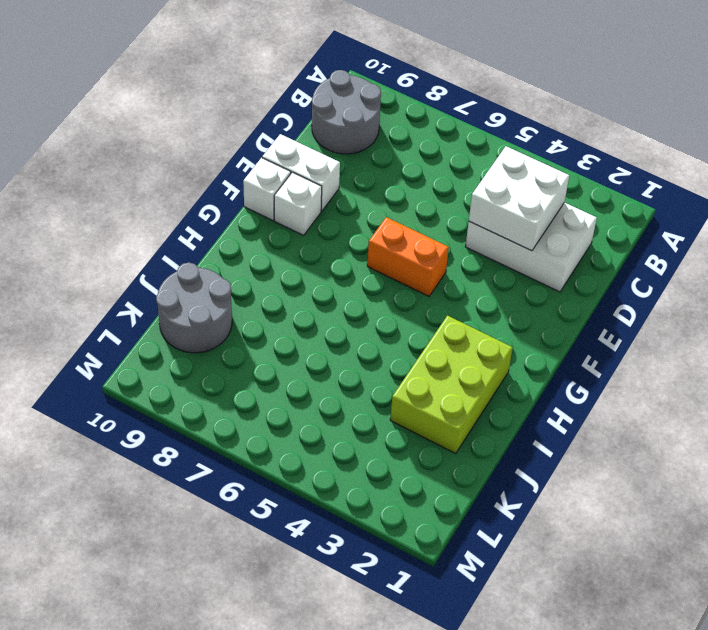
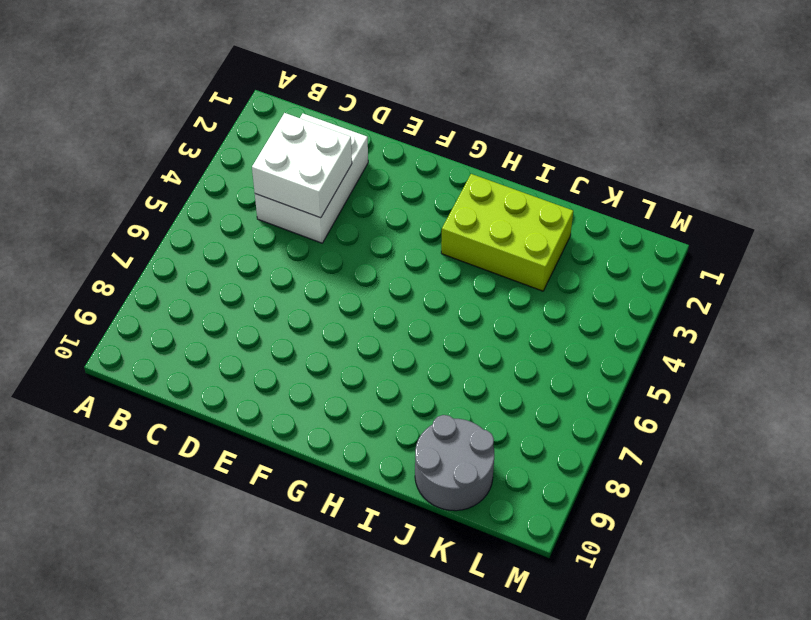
none -> grey 2x2 round brick [312,70,381,154]
none -> white 1x2 brick [262,134,340,211]

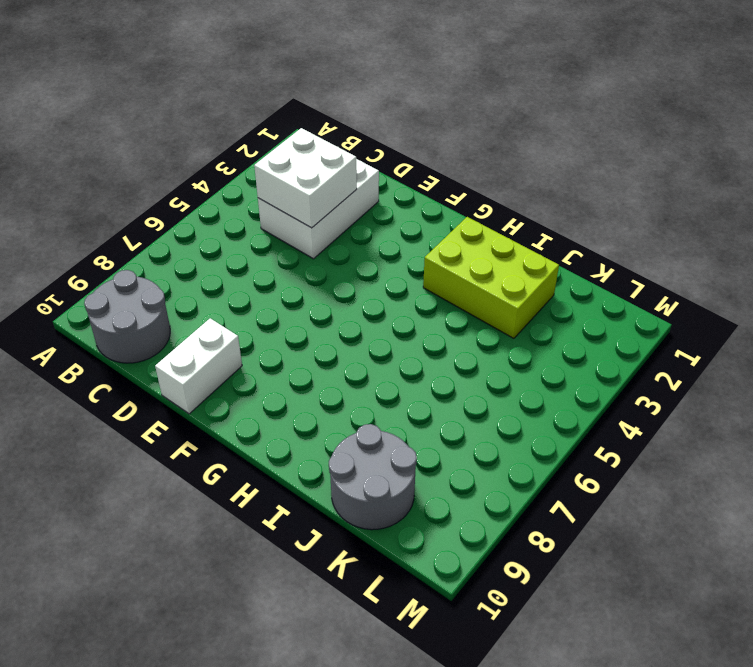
none -> orange 1x2 brick [367,217,449,296]
none -> white 1x1 brick [274,172,322,235]

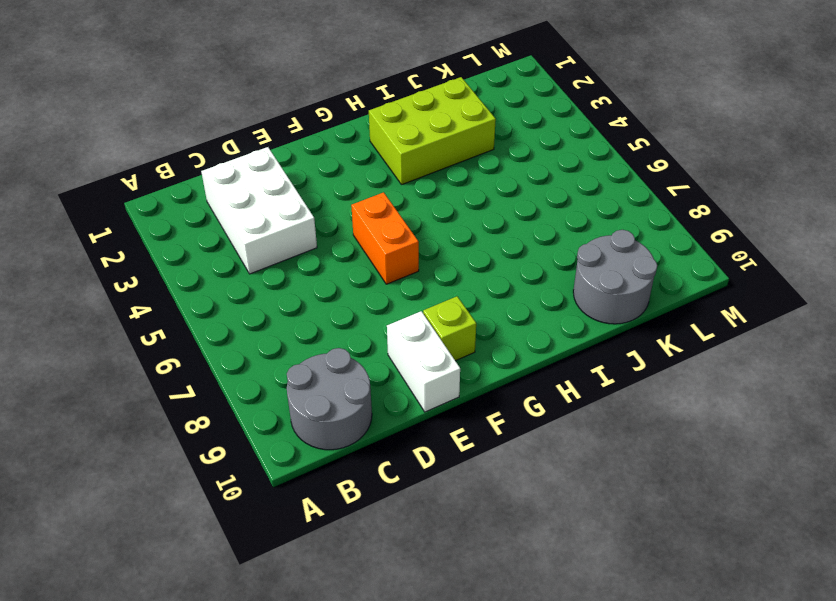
lime 1x1 brick [423,296,476,361] -> white 1x1 brick [274,172,322,235]
none -> white 1x1 brick [243,158,291,221]
none -> white 2x2 brick [469,146,569,251]

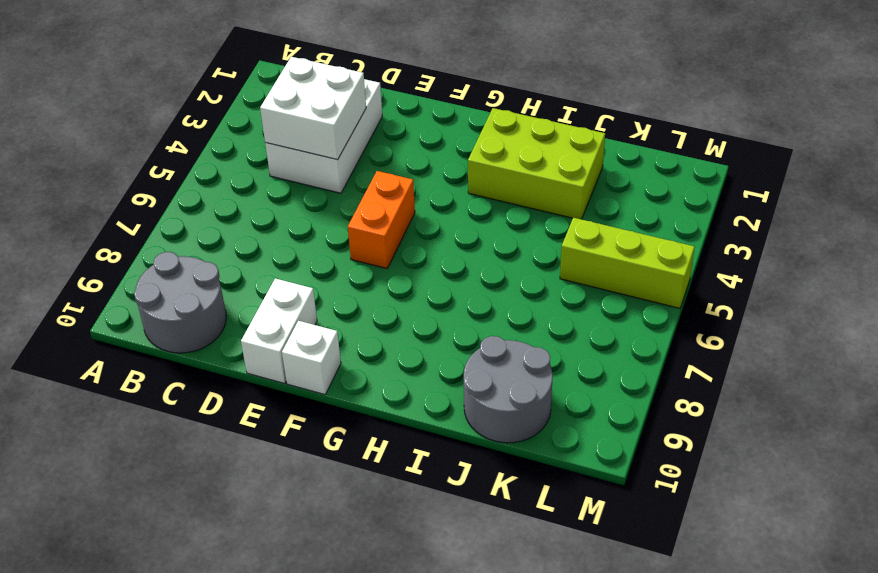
lime 1x3 brick [560,218,694,308] -> none
none -> white 1x1 brick [274,172,322,235]

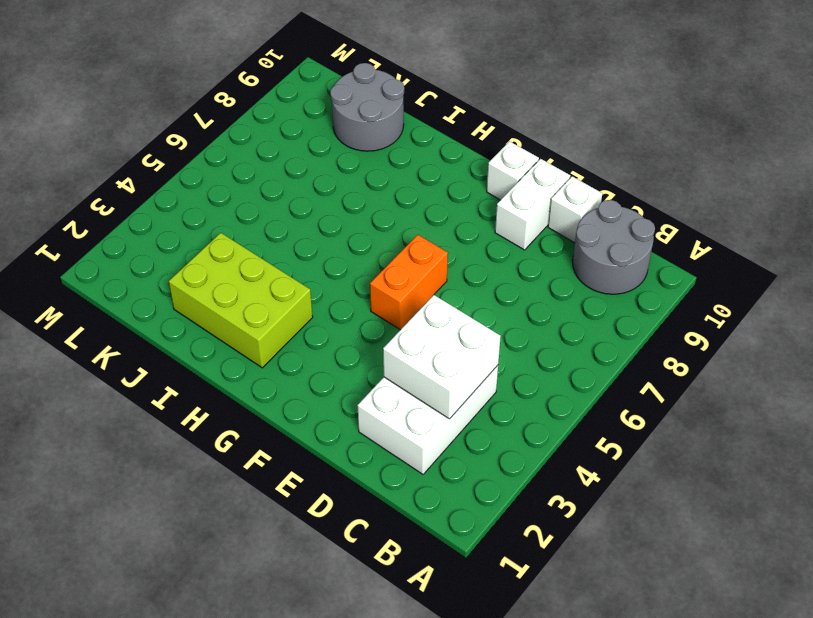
white 1x1 brick [548,176,602,243] -> white 1x1 brick moved to [274,172,322,235]

